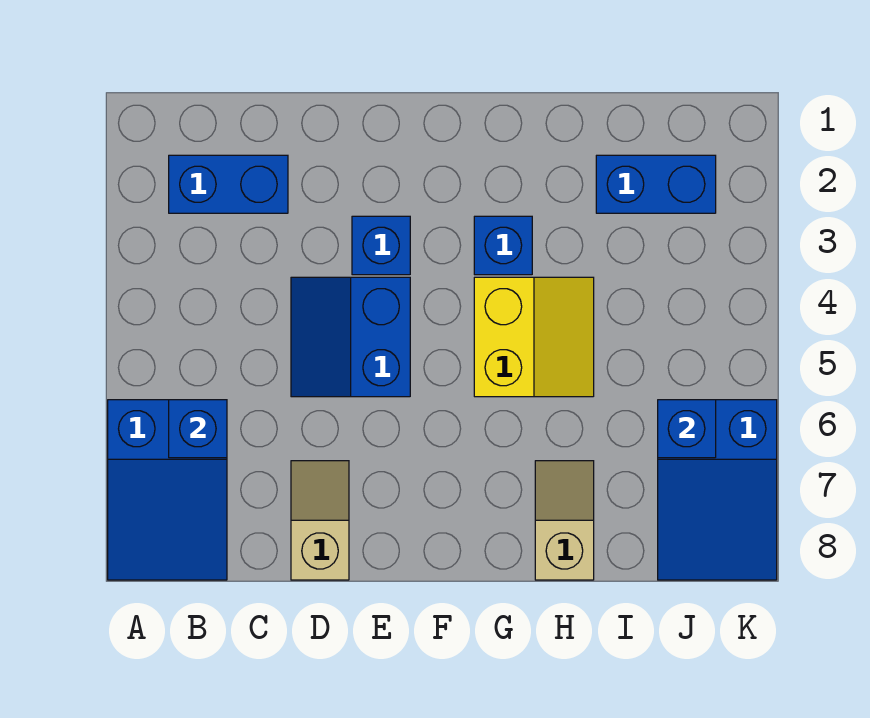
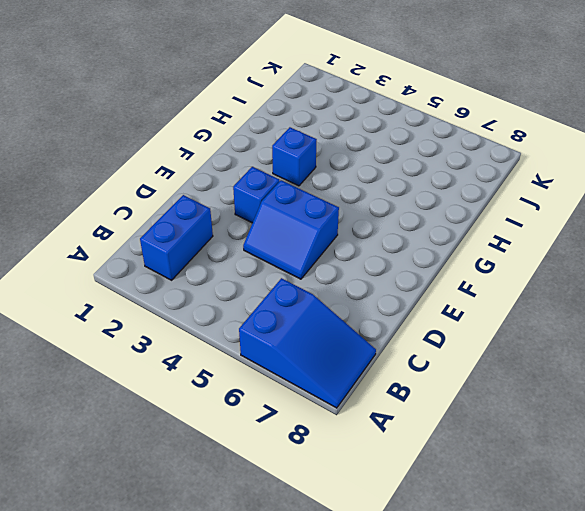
none -> tan 1x2 slope [291,461,349,580]
none -> yellow 2x2 slope [474,277,594,397]
none -> tan 1x2 slope [535,461,594,580]

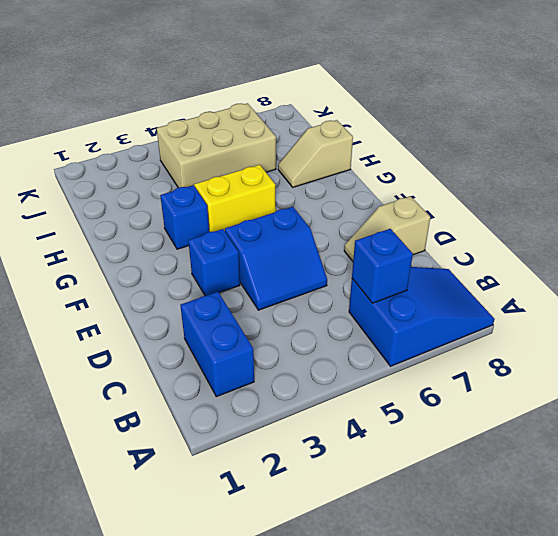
tan 2x3 brick [157,103,276,188] -> blue 2x3 slope [658,400,777,580]
none -> blue 1x2 brick [596,155,716,213]
none -> blue 1x1 brick [658,400,716,458]

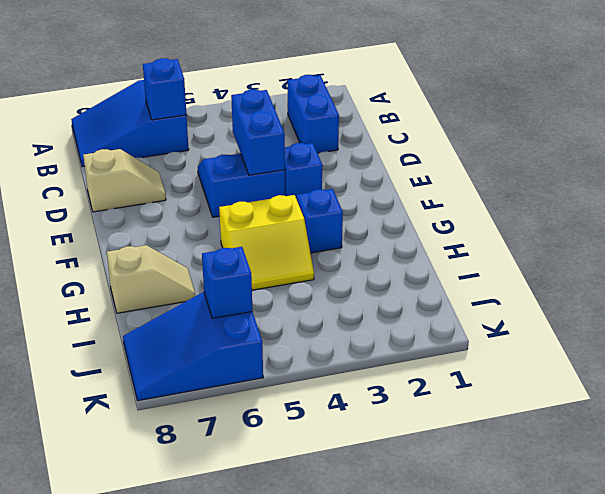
blue 1x2 brick [231,89,285,175] -> blue 1x2 brick moved to [596,155,716,213]

